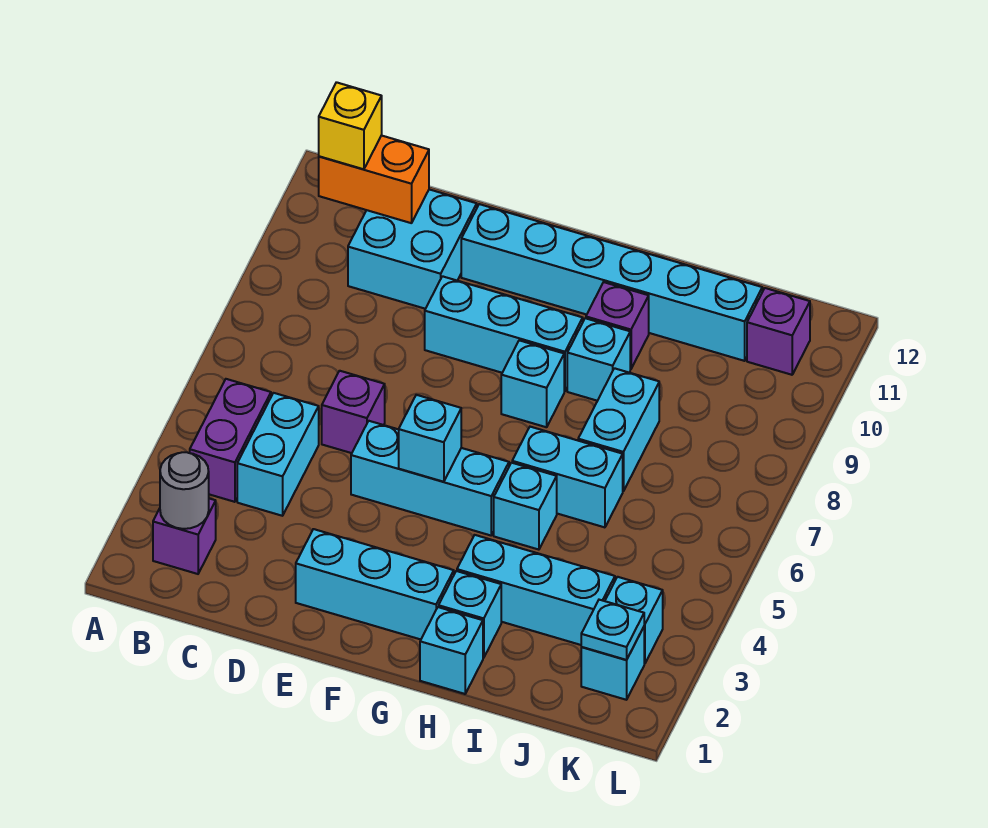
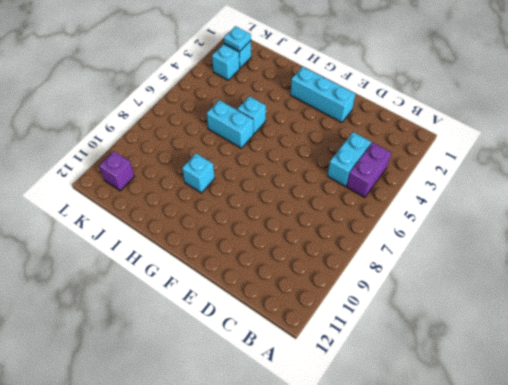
none -> purple 1x1 brick [153,498,216,574]
none -> cyan 2x2 brick [348,189,477,309]
none -> purple 1x1 brick [322,371,385,453]

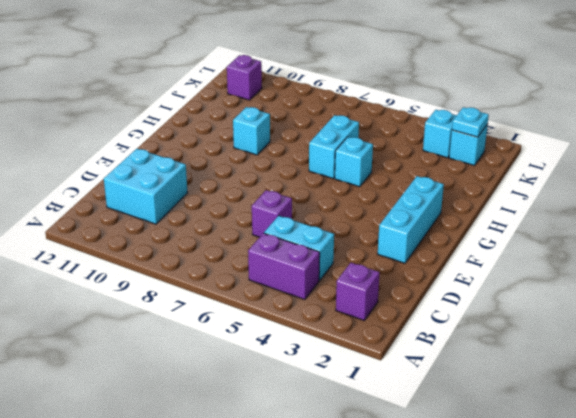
none -> cyan 1x3 brick [351,421,509,535]
none -> cyan 1x3 brick [425,276,583,391]
none -> cyan 1x6 brick [461,204,762,361]

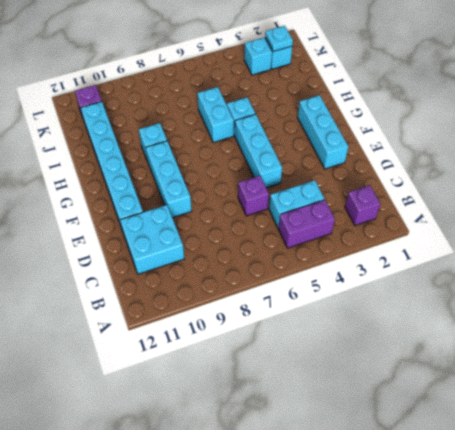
none -> cyan 1x1 brick [501,340,564,427]
none -> cyan 1x1 brick [420,607,483,694]
none -> cyan 1x1 brick [439,571,501,658]

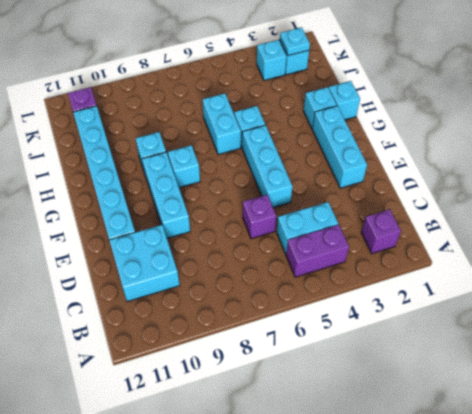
none -> cyan 1x3 brick [457,535,615,645]
none -> purple 1x1 brick [586,282,649,369]
none -> cyan 1x2 brick [578,368,659,491]

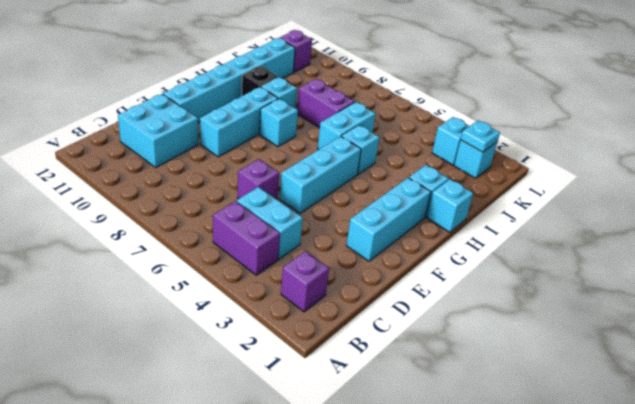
black 1x1 brick [242,66,278,96] -> purple 1x1 brick [586,282,649,369]
purple 1x2 brick [297,79,355,128] -> cyan 1x2 brick [578,368,659,491]
none -> cyan 1x3 brick [457,535,615,645]
none -> grey 1x1 round brick [160,452,209,529]
none -> orange 1x2 brick [319,135,429,223]

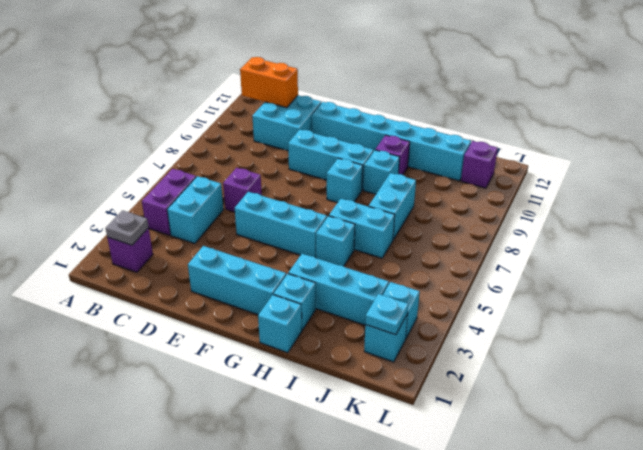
grey 1x1 plate [106,210,149,245] -> grey 1x1 round brick [160,452,209,529]
none -> cyan 1x1 brick [399,395,461,482]
none -> yellow 1x1 brick [319,82,382,169]

